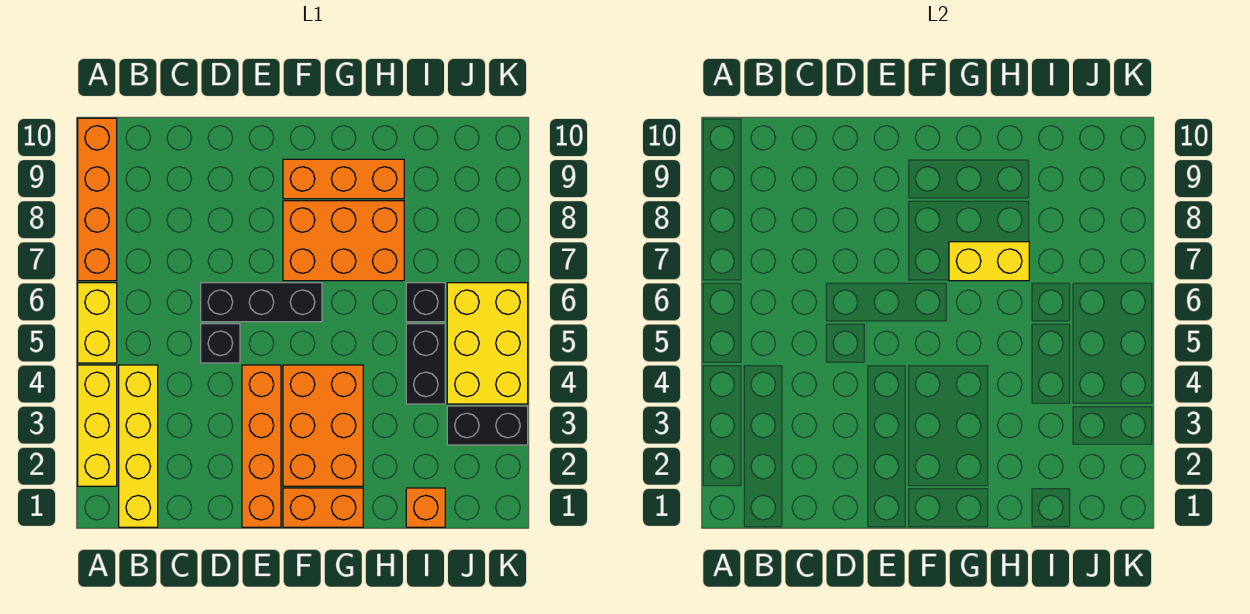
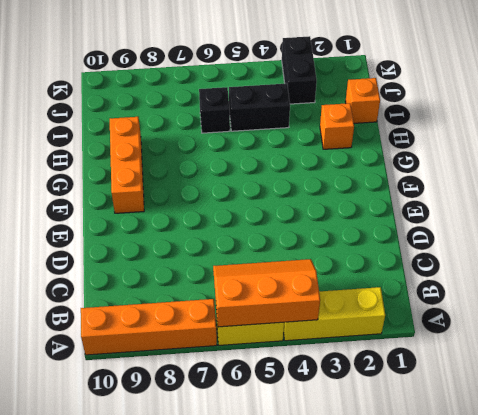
orange 2x3 slope [213,259,320,327] -> none
orange 1x1 brick [320,103,354,149] -> none
none -> yellow 1x4 brick [119,365,158,527]
none -> black 1x1 brick [201,324,240,363]
none -> black 1x3 brick [201,283,322,322]

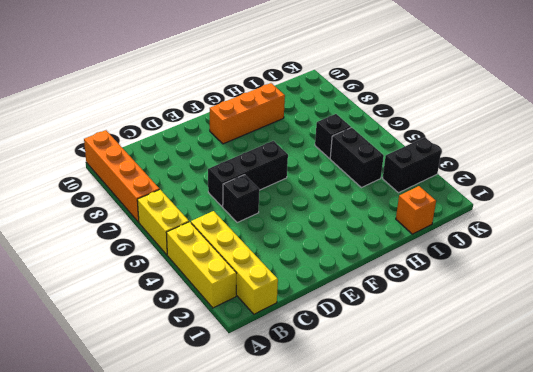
none -> orange 1x4 brick [242,365,281,527]
none -> orange 1x2 brick [283,488,363,527]
none -> orange 2x3 brick [283,365,363,486]

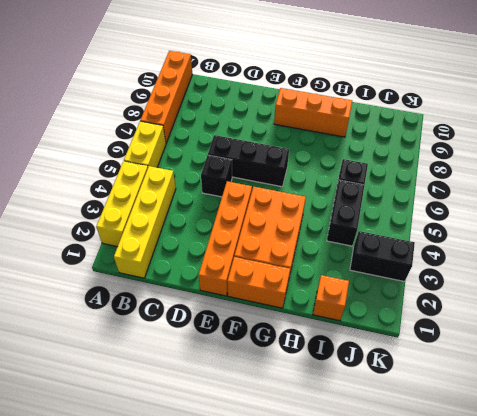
none -> orange 2x3 brick [283,201,404,281]
none -> yellow 2x3 brick [447,283,528,404]
none -> yellow 1x2 brick [949,242,1029,281]

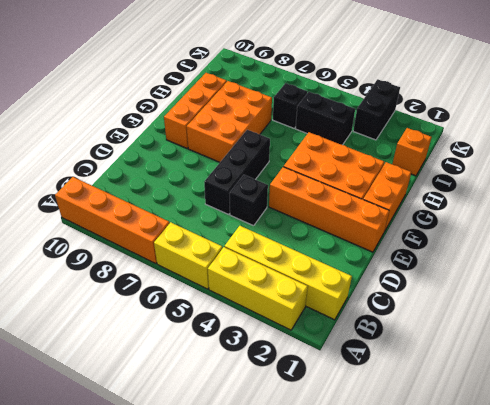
none -> yellow 2x3 brick [447,283,528,404]
none -> yellow 1x2 brick [949,242,1029,281]

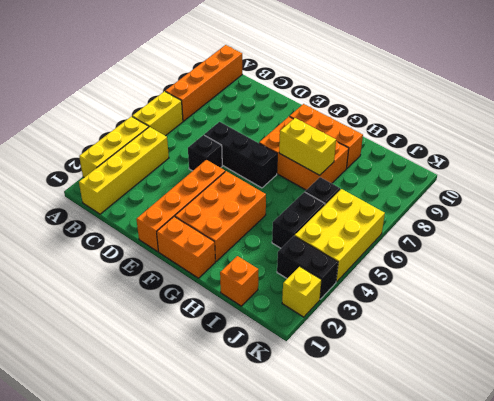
yellow 1x1 brick [282,266,322,317] -> none

